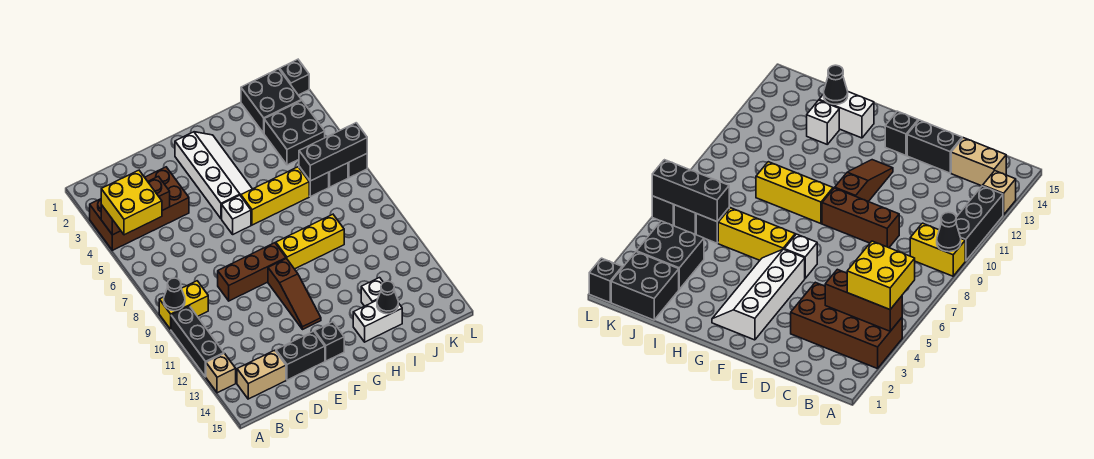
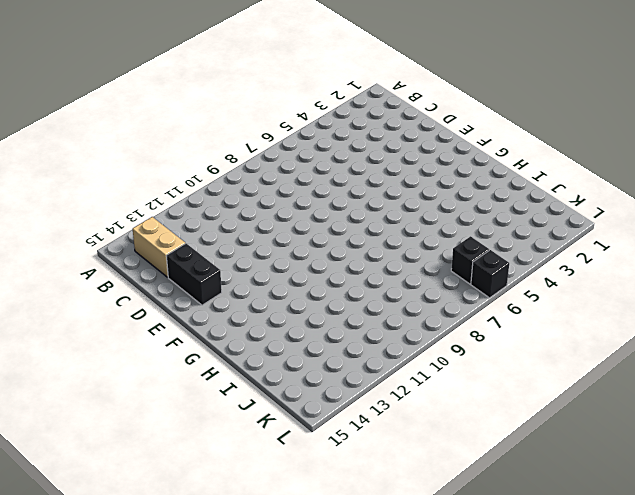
none -> brown 2x4 brick [90,167,189,250]
none -> yellow 1x2 brick [159,281,208,329]
none -> black 1x3 brick [171,306,224,377]

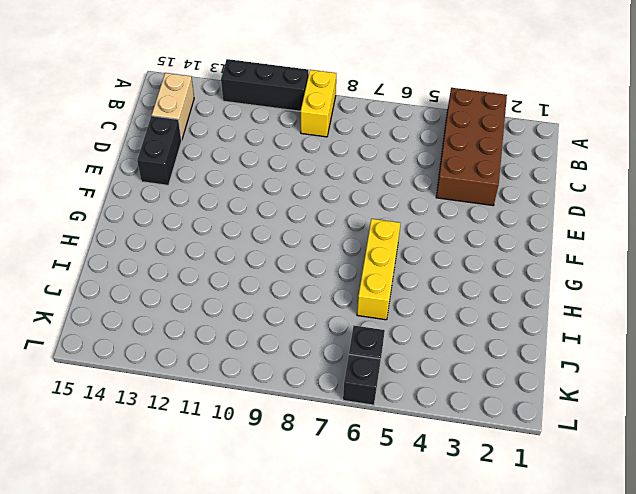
none -> tan 1x1 brick [206,353,236,393]
none -> brown 1x3 brick [218,243,286,301]
none -> white 2x4 slope [175,132,252,219]

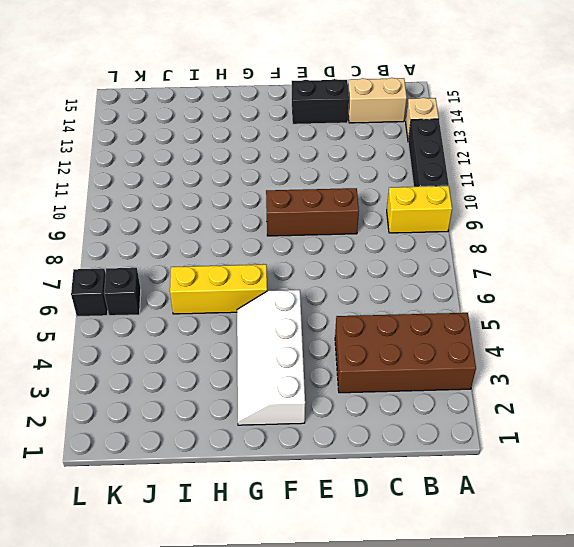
none -> white 1x1 brick [222,195,251,234]
none -> brown 1x3 slope [268,259,321,330]
none -> black 1x1 brick [315,322,344,361]

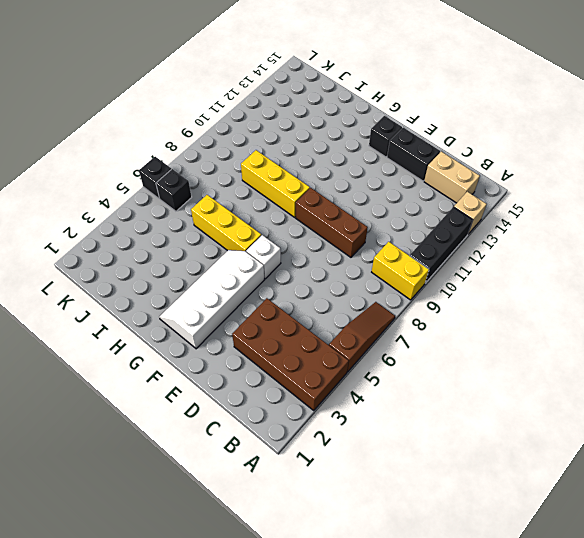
brown 1x3 slope [329,302,395,372] -> brown 1x3 slope moved to [268,259,321,330]
none -> white 1x2 brick [353,300,402,342]
none -> white 1x1 brick [361,278,383,306]
none -> black 2x2 brick [241,69,301,133]

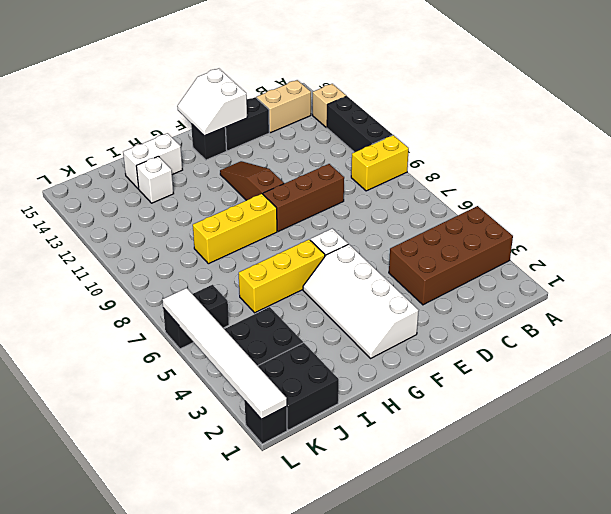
white 2x2 slope [177,69,247,136] -> none
white 1x6 tile [162,288,287,419] -> black 1x3 brick [299,123,367,181]
none -> black 1x1 brick [299,167,329,197]
none -> brown 1x3 brick [101,176,170,235]
none -> black 1x1 cone [164,278,185,311]

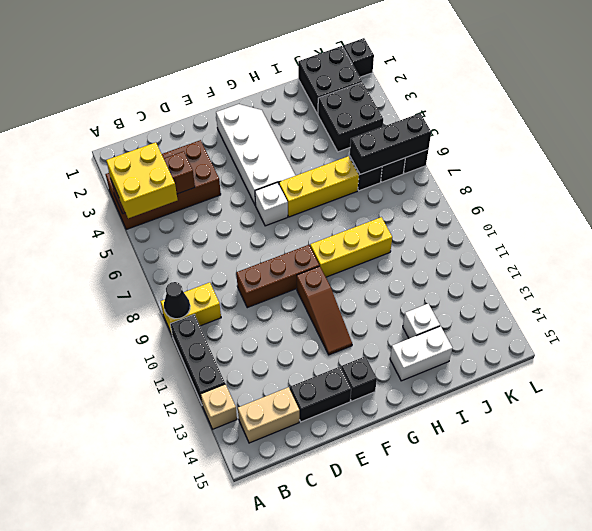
none -> black 1x1 cone [377,281,398,314]

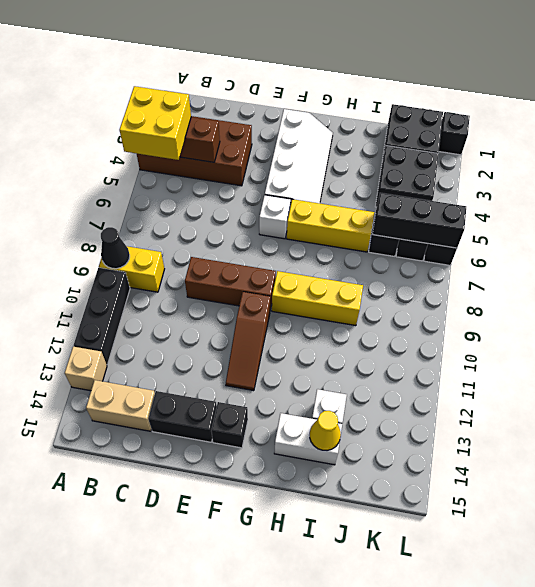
yellow 1x1 cone [310,411,341,451] -> black 1x1 cone [377,281,398,314]

